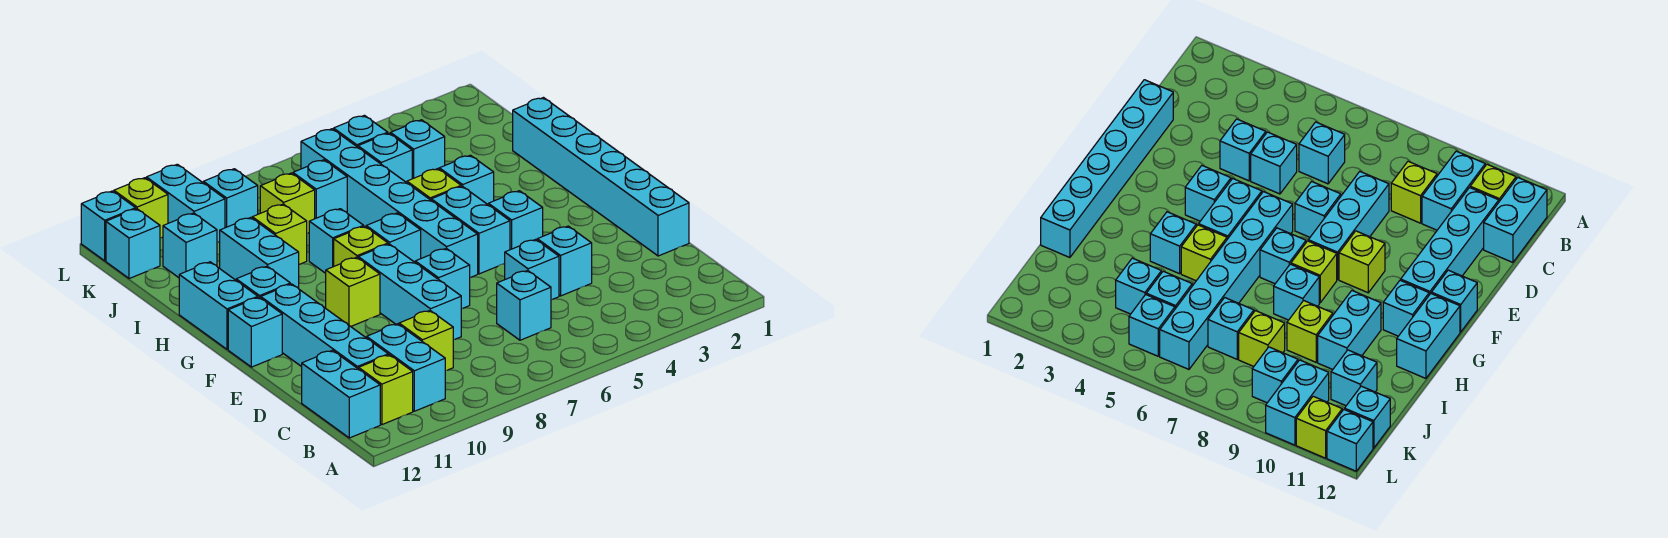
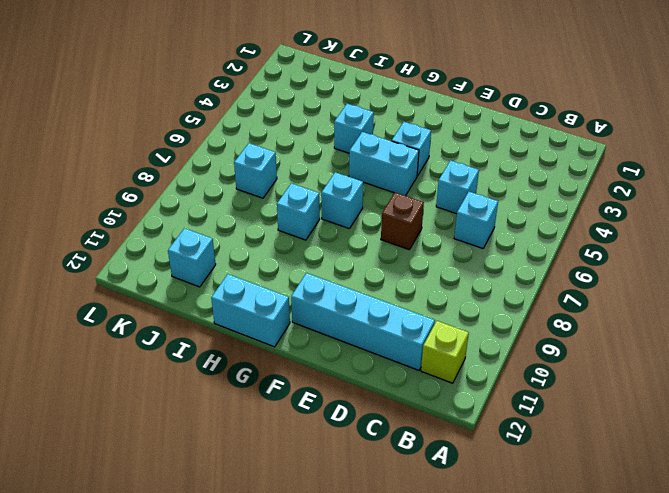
brown 1x1 brick [381,193,424,250] -> cyan 1x1 brick [415,248,470,309]
none -> cyan 1x2 brick [367,324,445,411]
none -> cyan 1x2 brick [302,350,380,438]
none -> lime 1x1 brick [399,311,453,371]
none -> cyan 1x6 brick [513,98,689,256]

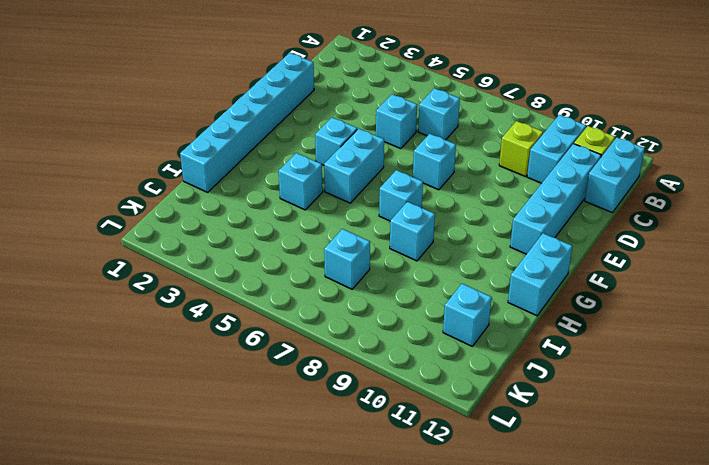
none -> cyan 1x1 brick [537,226,592,296]
none -> cyan 1x3 brick [358,244,461,340]
none -> cyan 1x6 brick [301,129,478,277]
none -> lime 1x1 brick [326,257,380,326]

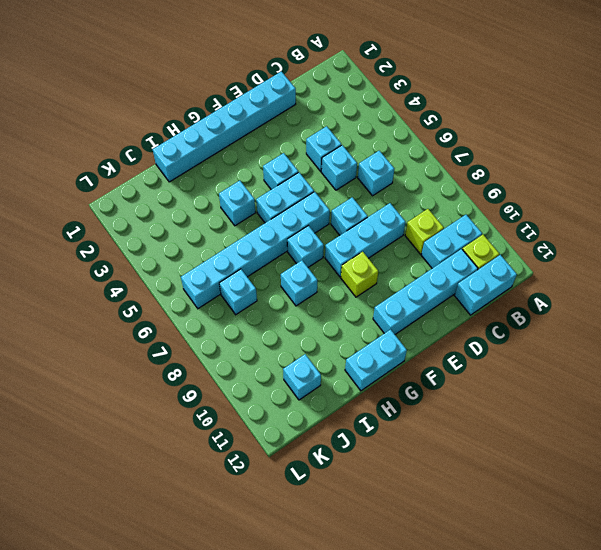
none -> cyan 1x1 brick [228,297,282,367]
none -> lime 1x1 brick [334,226,388,266]
none -> cyan 1x1 brick [236,266,290,298]
none -> lime 1x1 brick [407,169,461,200]

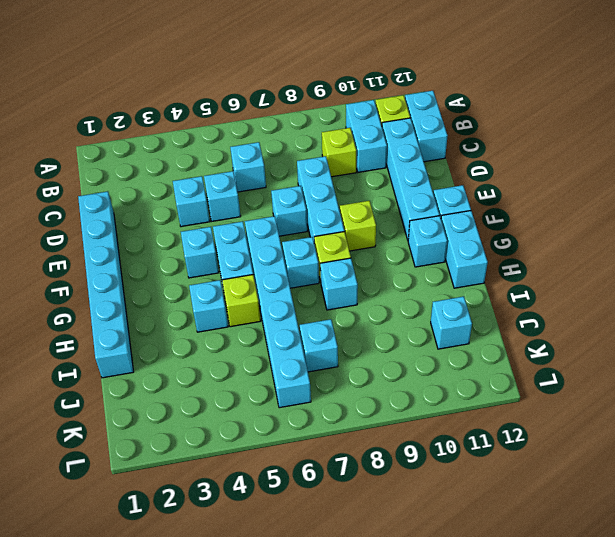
none -> cyan 1x2 brick [220,218,299,289]
none -> lime 1x1 brick [252,204,307,264]
none -> cyan 1x1 brick [391,120,445,179]
none -> cyan 1x1 brick [358,133,412,183]

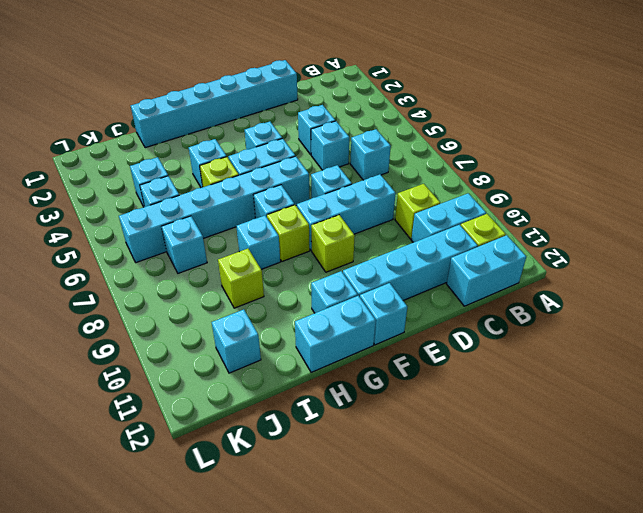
none -> cyan 1x2 brick [220,218,299,289]
none -> lime 1x1 brick [260,173,315,233]
none -> cyan 1x1 brick [334,115,388,147]
none -> cyan 1x1 brick [203,169,258,228]

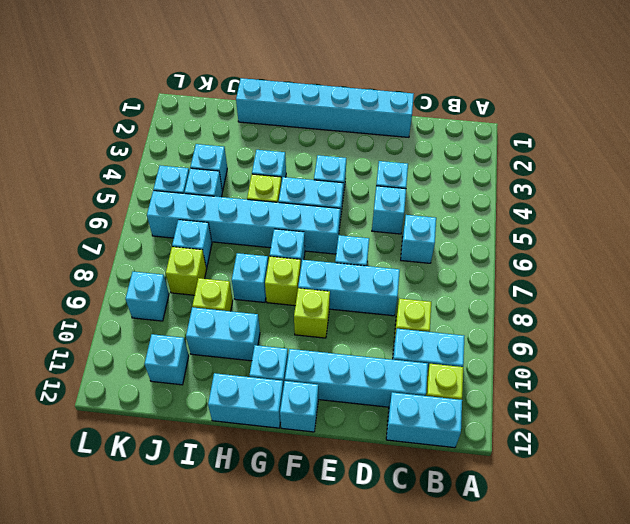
none -> cyan 1x2 brick [146,164,225,242]
none -> cyan 1x1 brick [106,209,160,279]
none -> lime 1x1 brick [114,178,168,238]
none -> cyan 1x1 brick [81,191,136,261]

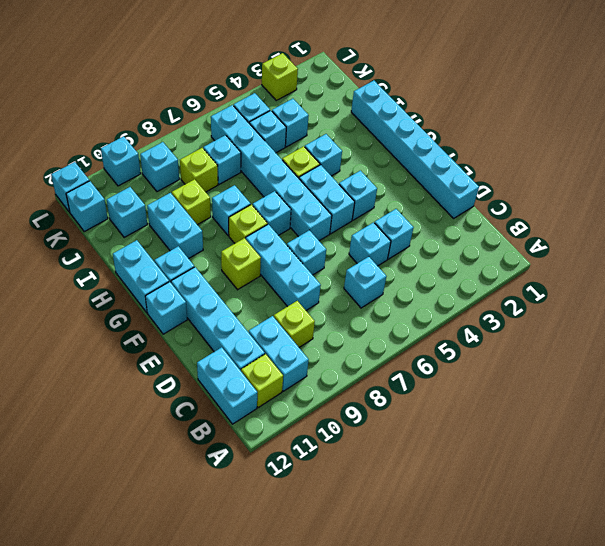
lime 1x1 brick [262,53,298,100] -> lime 1x1 brick moved to [114,178,168,238]
cyan 1x1 brick [101,136,141,186] -> cyan 1x2 brick [146,164,225,242]

